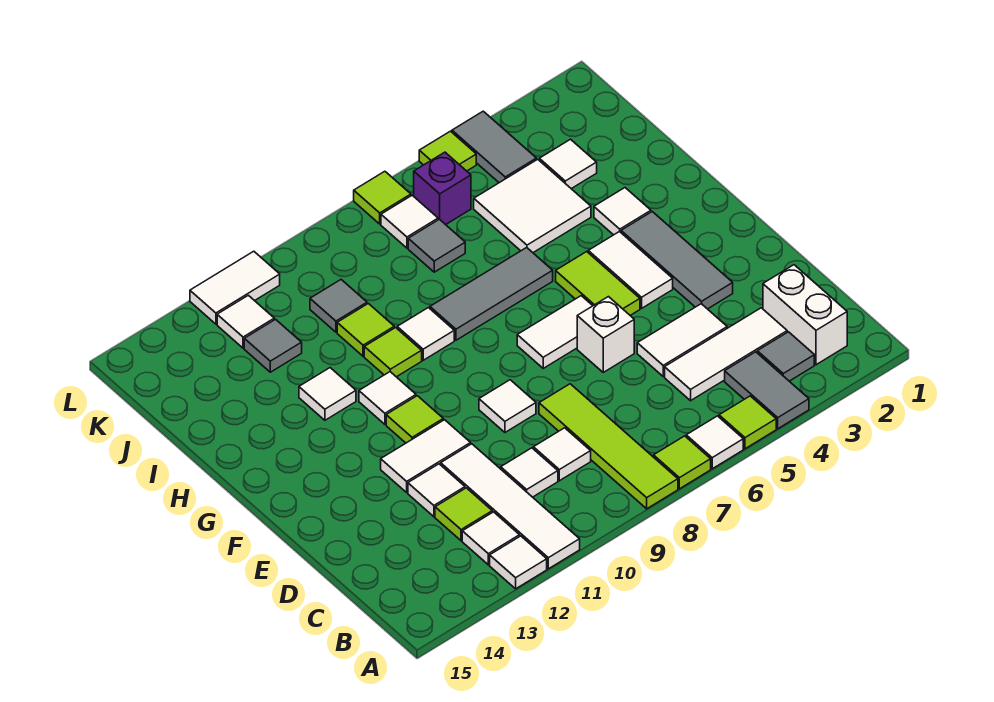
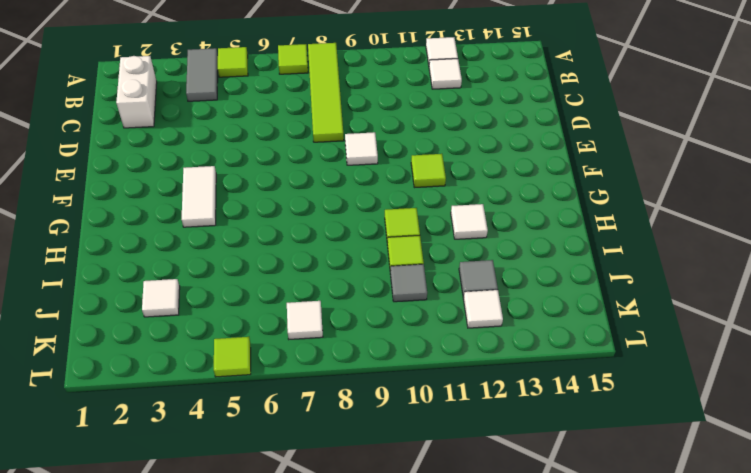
none -> white 1x1 tile [686,416,743,469]
none -> white 1x4 tile [441,444,580,569]
none -> grey 1x1 tile [757,332,814,381]
none -> white 1x3 tile [665,308,787,401]

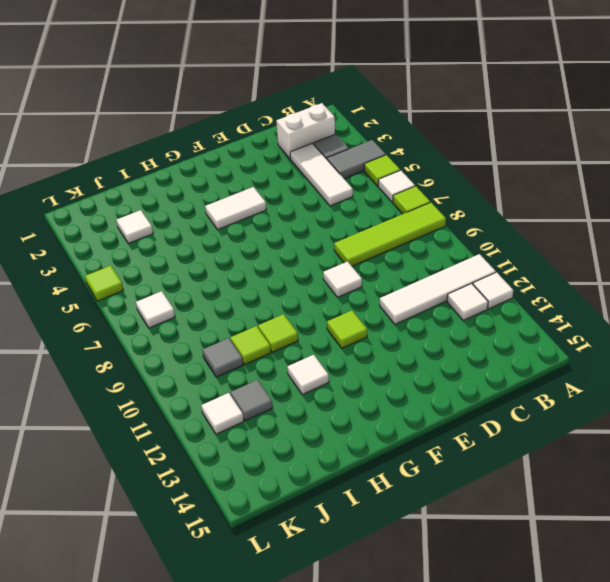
none -> white 1x1 tile [533,428,591,481]
none -> white 1x1 tile [501,448,558,497]
none -> lime 1x1 tile [435,488,492,541]
none -> white 1x2 tile [637,304,727,376]

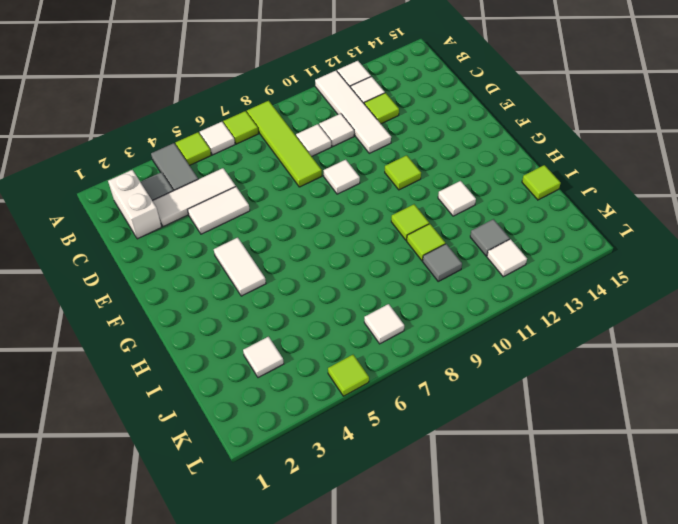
lime 1x1 tile [522,165,561,200] -> lime 1x1 tile moved to [354,171,411,224]
none -> white 1x1 tile [408,464,465,517]
none -> grey 1x3 tile [621,212,733,309]
none -> white 1x1 brick [577,297,634,372]
none -> white 1x2 tile [381,420,471,492]

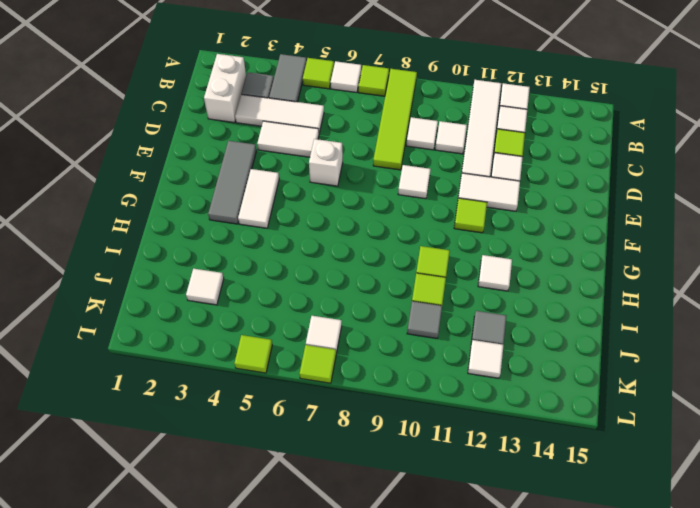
none -> lime 1x2 tile [556,252,640,315]
none -> white 1x2 tile [517,296,593,368]
none -> white 1x1 tile [359,372,416,424]
none -> white 1x1 tile [594,188,651,235]

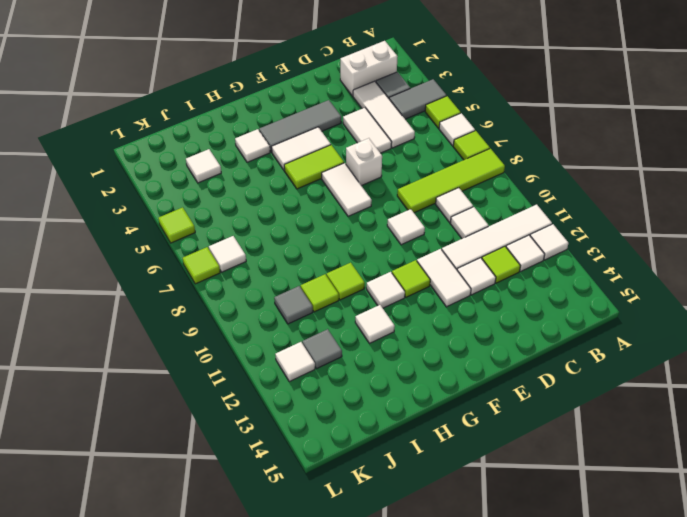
none -> grey 1x3 tile [430,248,553,340]
none -> white 1x1 tile [397,308,454,360]
none -> white 2x2 tile [474,159,591,253]
none -> grey 1x1 tile [408,219,465,272]

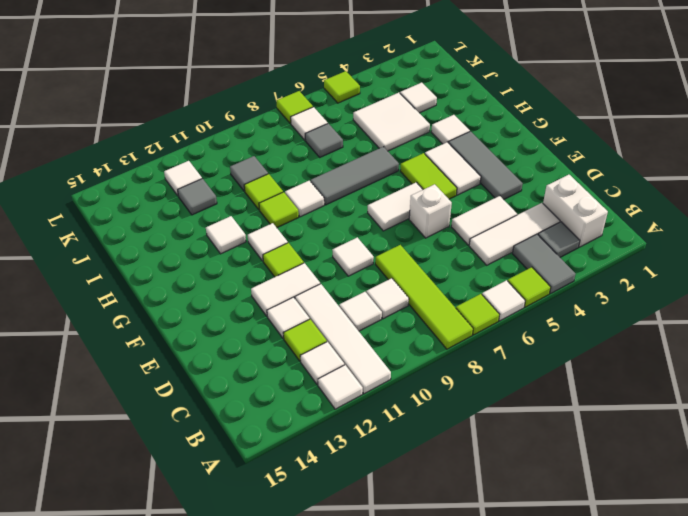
none -> grey 1x2 tile [452,111,536,183]
none -> purple 1x1 brick [414,152,471,225]
none -> white 1x2 tile [190,251,280,324]

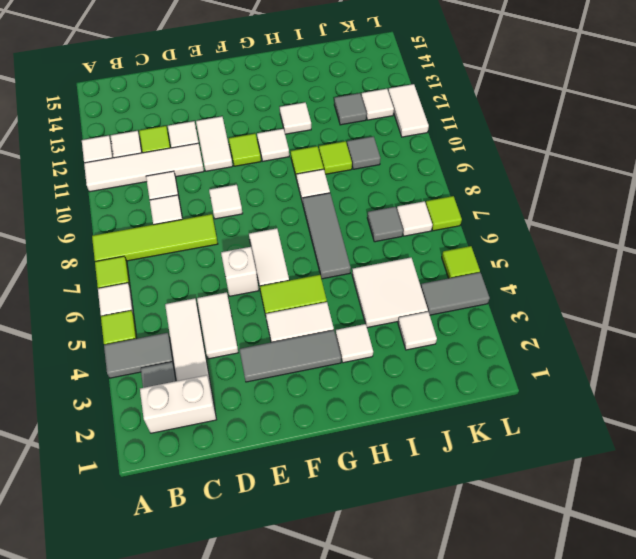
none -> purple 1x1 brick [414,152,471,225]

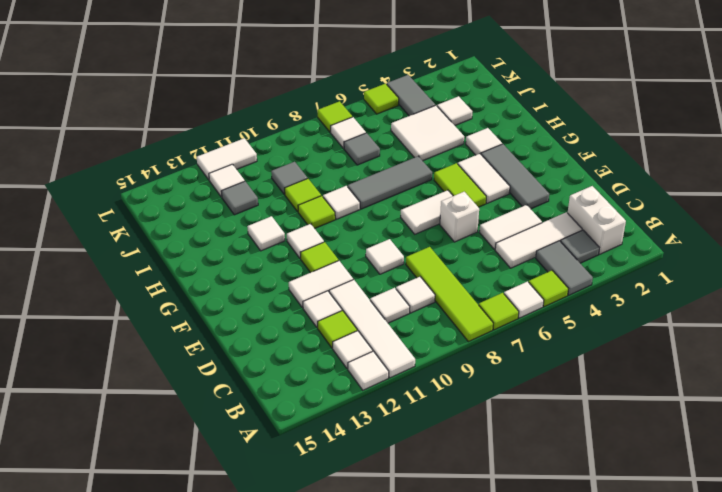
none -> purple 1x1 brick [414,152,471,225]

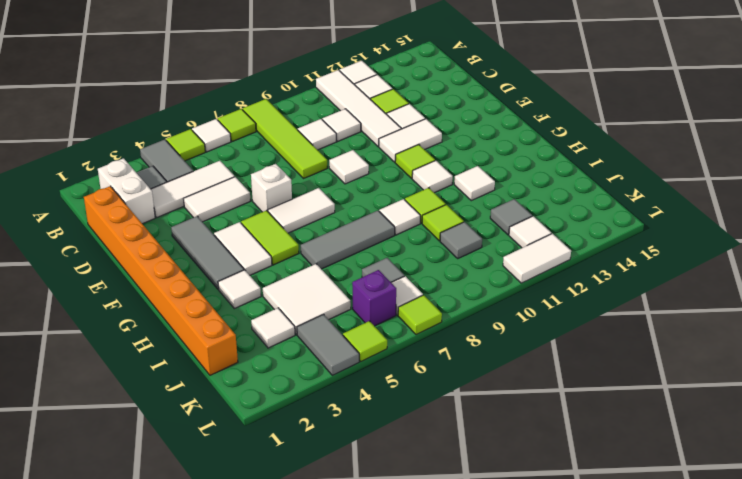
orange 1x8 brick [84,186,238,375] -> none

